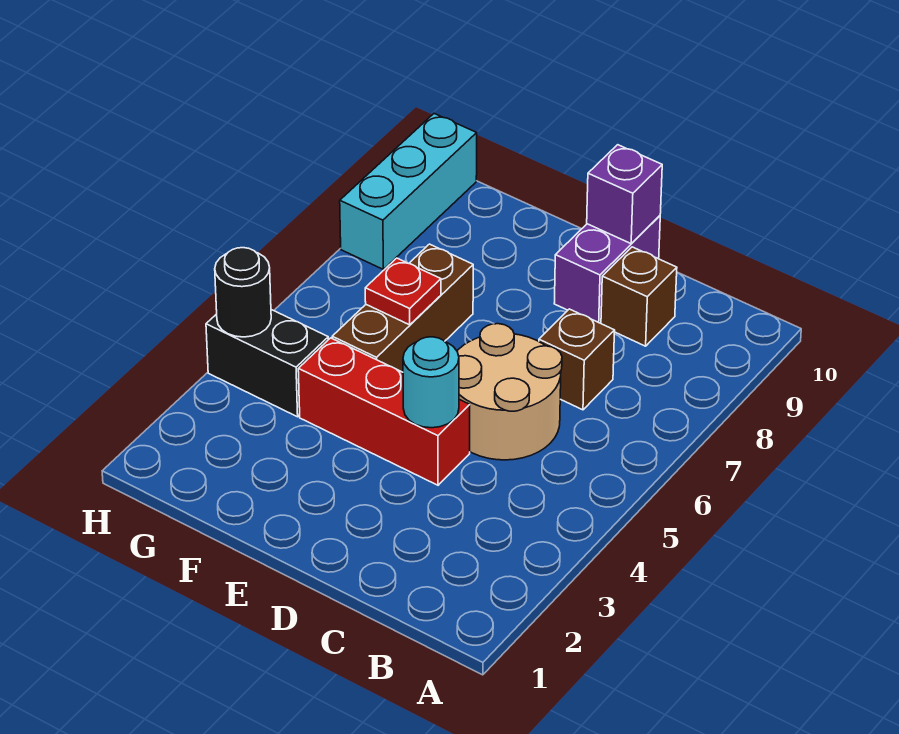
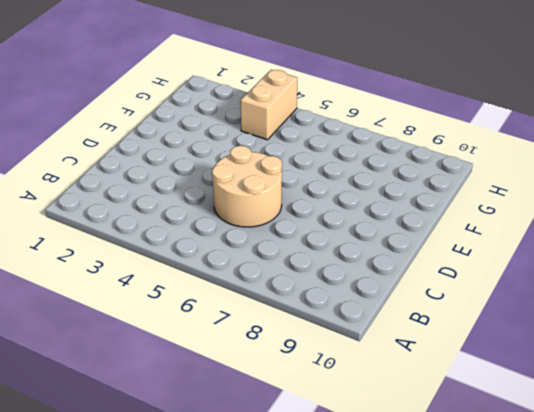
tan 1x2 brick [241,70,297,140] -> black 1x2 brick [206,310,328,417]
none -> brown 1x1 brick [539,309,615,410]
none -> brown 1x1 brick [601,247,677,346]
none -> red 1x3 brick [298,338,470,485]

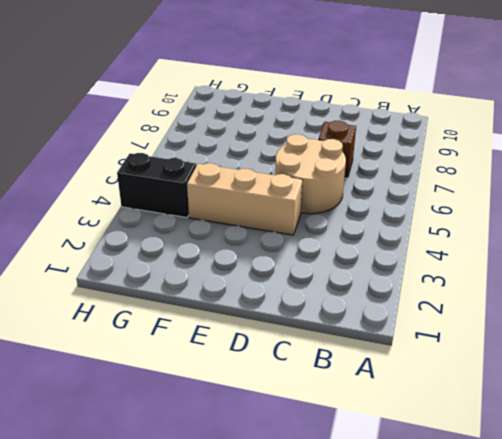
tan 1x3 brick [187,163,302,235] -> red 1x3 brick [298,338,470,485]
none -> brown 1x1 brick [601,247,677,346]
none -> purple 1x2 brick [554,216,660,323]
none -> brown 1x3 brick [332,244,473,372]

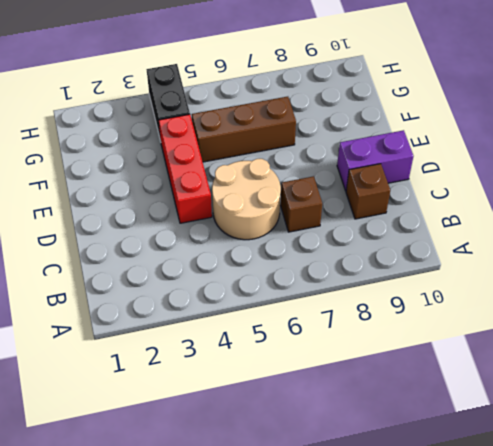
none -> cyan 1x3 brick [340,114,477,270]
none -> cyan 1x1 round brick [403,337,459,428]
none -> purple 1x1 brick [587,145,662,244]

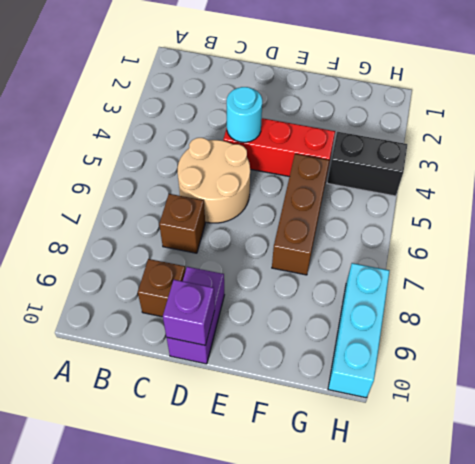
none -> red 1x1 plate [365,258,441,325]
none -> black 1x1 round brick [215,248,271,337]

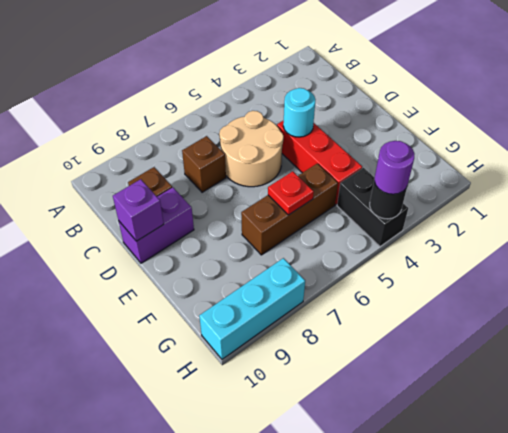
purple 1x1 round brick [374,141,414,194] -> none

